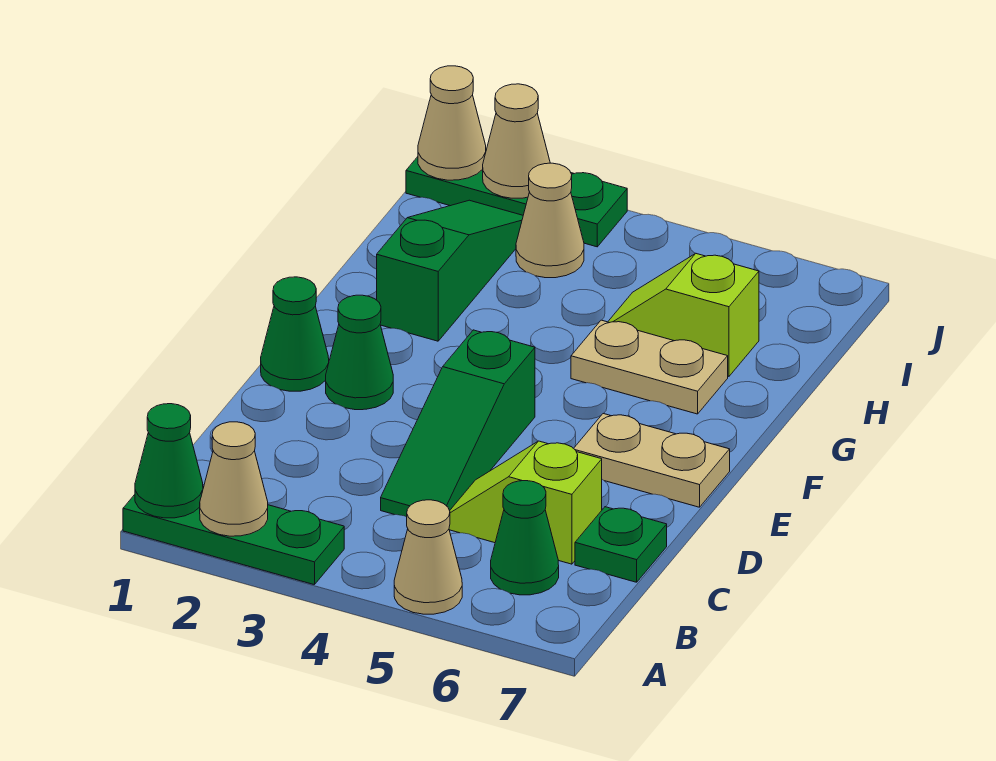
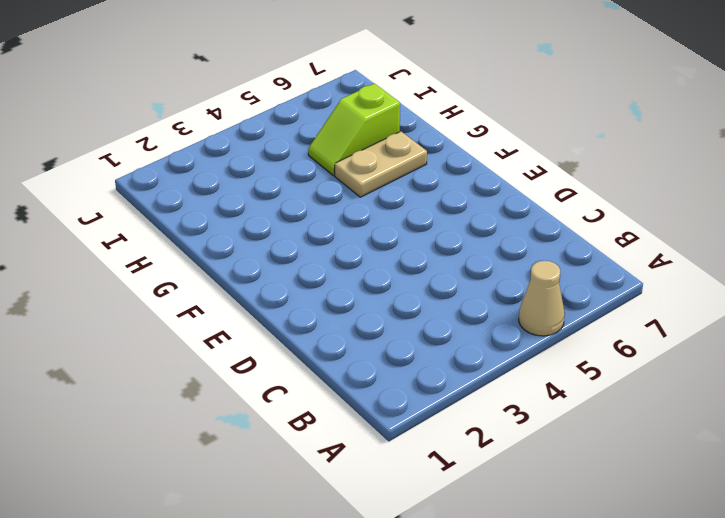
none -> green 1x3 plate [123,487,344,585]
none -> green 1x1 cone [491,481,559,595]
none -> green 1x3 slope [381,330,535,517]

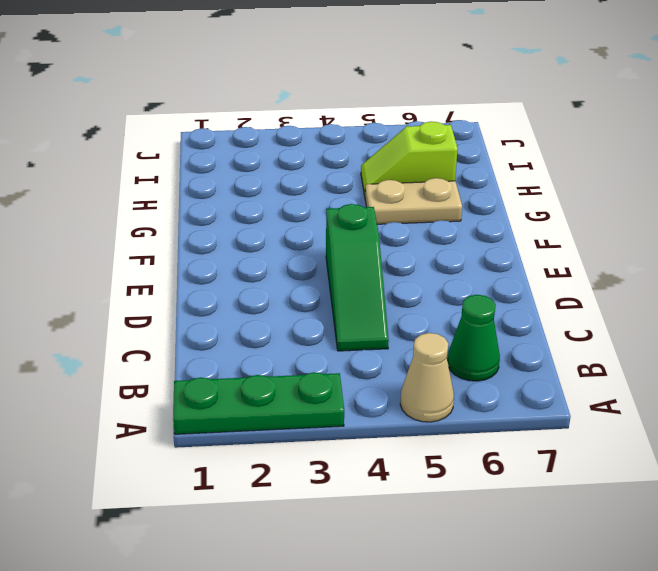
none -> lime 1x2 slope [449,441,602,564]
none -> green 1x1 plate [575,507,667,582]
none -> green 1x1 cone [261,277,329,391]

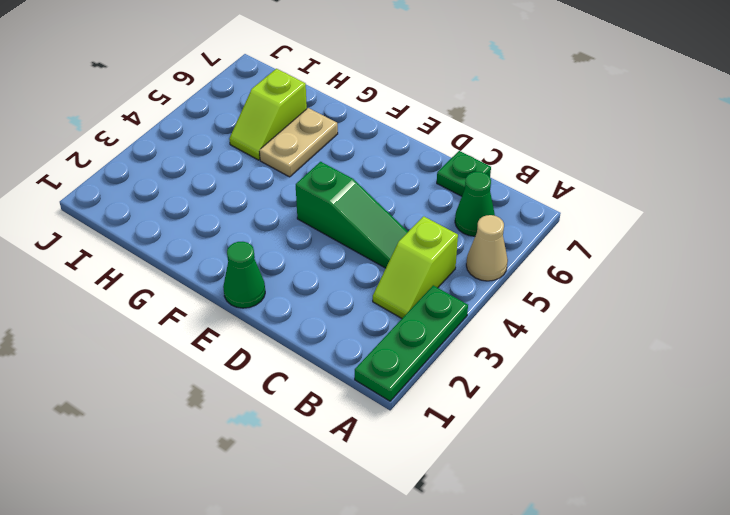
lime 1x2 slope [373,216,458,318] -> lime 1x2 slope moved to [449,441,602,564]
none -> green 1x1 cone [326,295,393,410]
none -> tan 1x2 plate [574,414,730,507]
none -> green 1x3 slope [377,200,523,341]

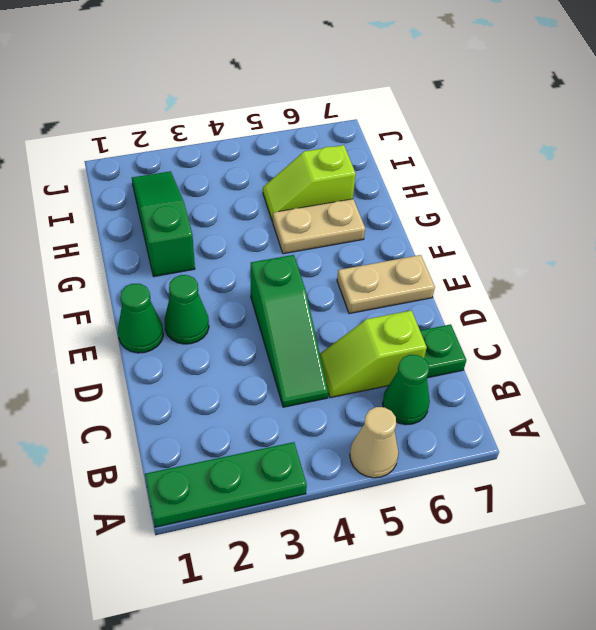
none -> tan 1x1 cone [516,163,584,278]
none -> green 1x3 plate [406,149,627,247]
none -> green 1x1 cone [135,404,203,518]

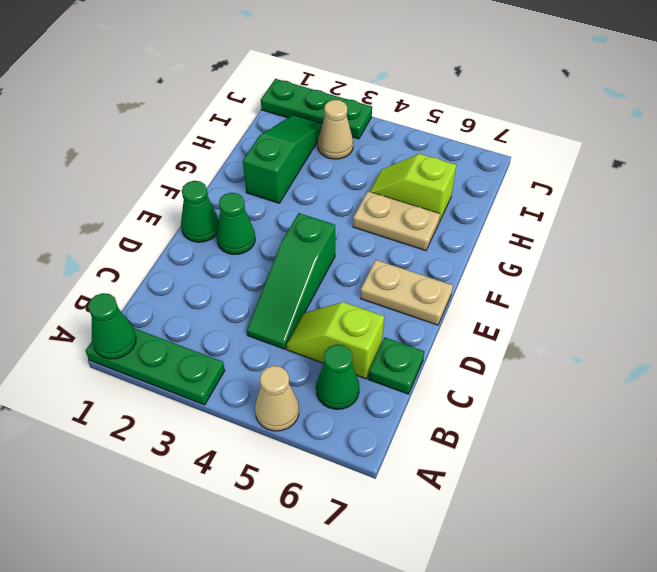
none -> tan 1x1 cone [200,422,268,536]
none -> tan 1x1 cone [418,66,486,180]
none -> tan 1x1 cone [483,84,550,198]

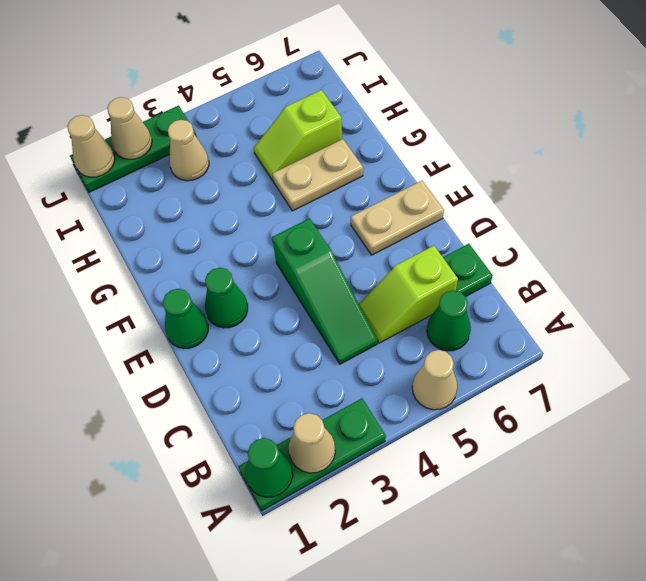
none -> green 1x3 slope [377,200,523,341]

